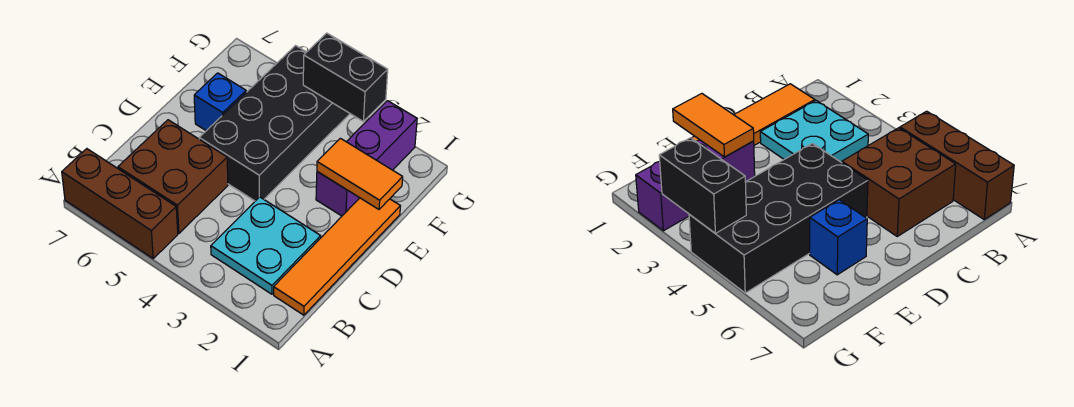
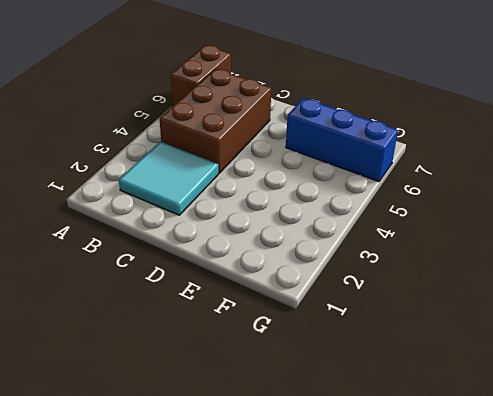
brown 1x2 brick [170,45,231,106] -> brown 1x3 brick [62,149,178,258]
cyan 2x2 tile [119,142,218,215] -> cyan 2x2 plate [211,197,321,294]
brown 2x3 brick [160,69,271,173] -> brown 2x2 brick [118,120,228,233]
blue 1x3 brick [286,98,398,182] -> blue 1x1 brick [194,73,246,131]
none -> orange 1x4 tile [274,198,400,315]
none -> black 2x4 brick [199,46,350,201]

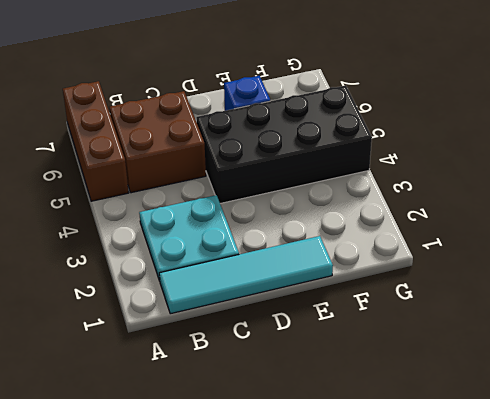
cyan 1x4 tile [159,236,333,314] -> orange 1x4 tile [274,198,400,315]
none -> purple 1x3 brick [316,101,417,216]
none -> orange 1x2 tile [317,138,403,209]

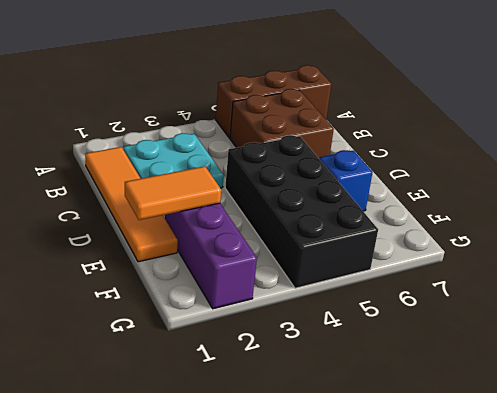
none -> black 1x2 brick [303,33,388,122]

